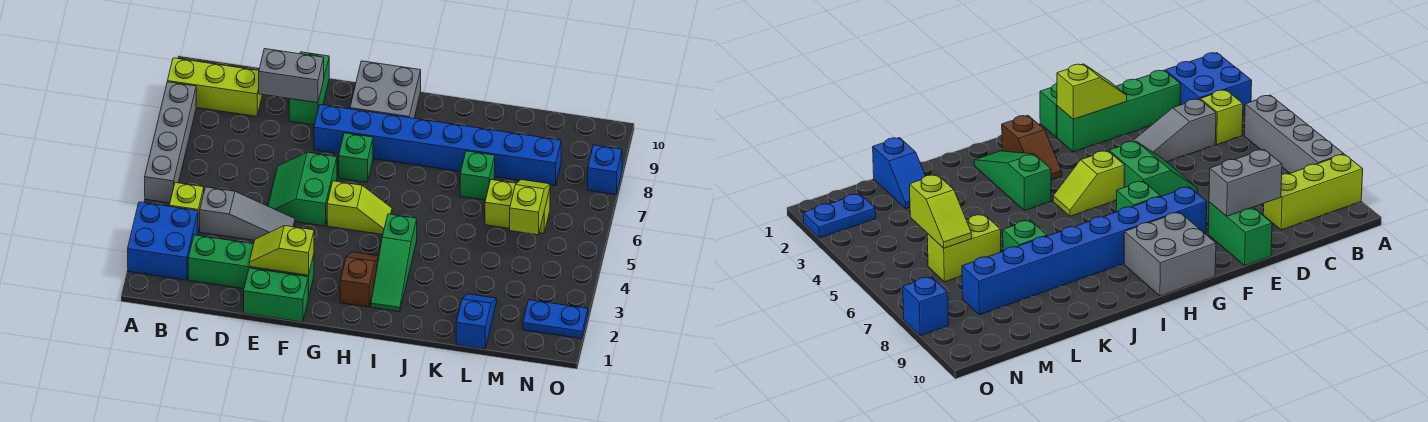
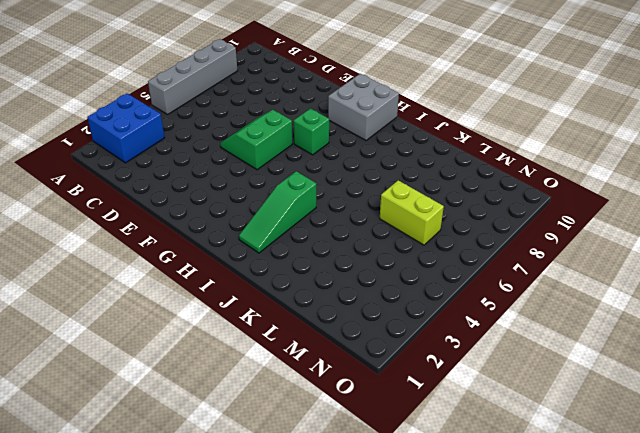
none -> lime 1x3 brick [167,58,262,116]
none -> lime 1x1 brick [169,182,204,231]
none -> green 1x4 brick [188,235,314,298]

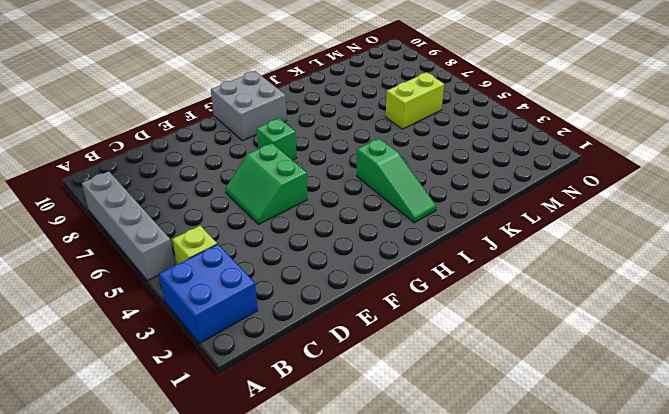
none -> lime 1x3 brick [167,58,262,116]
none -> green 1x4 brick [188,235,314,298]
none -> grey 1x3 slope [200,187,295,240]

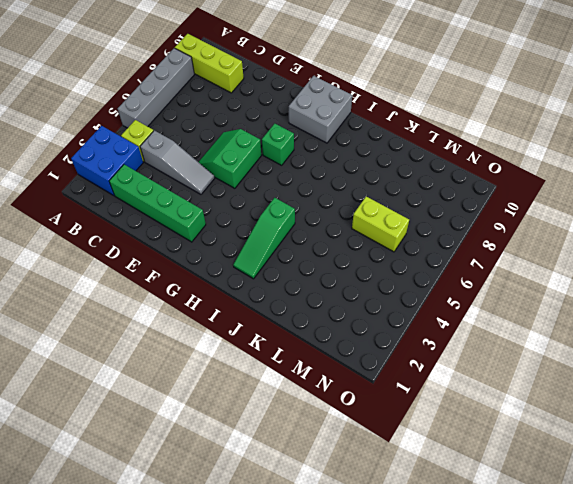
none -> green 1x2 brick [244,268,308,322]
none -> green 1x2 brick [289,52,329,125]
none -> blue 1x8 brick [314,105,561,186]

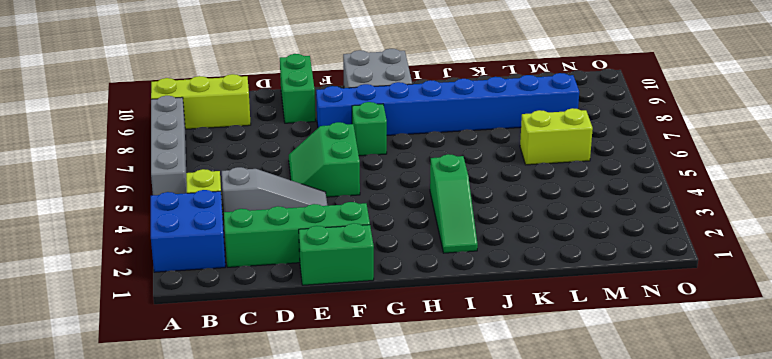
none -> lime 1x2 slope [327,181,392,235]
none -> brown 1x2 slope [340,252,379,307]
none -> green 1x1 brick [460,151,495,200]

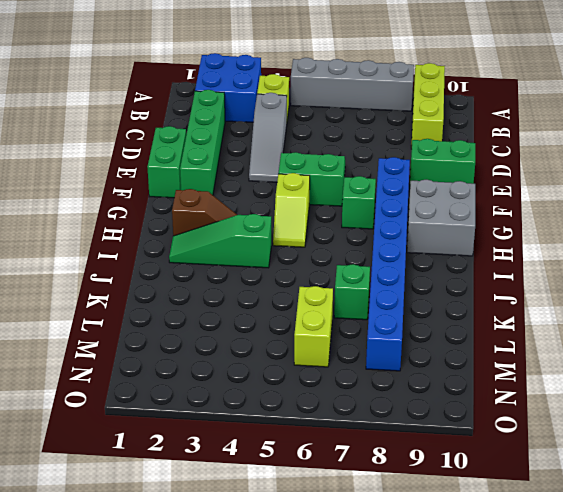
none -> blue 1x2 slope [456,294,497,349]
none -> blue 1x2 plate [523,300,588,339]
none -> blue 1x1 brick [588,145,622,194]

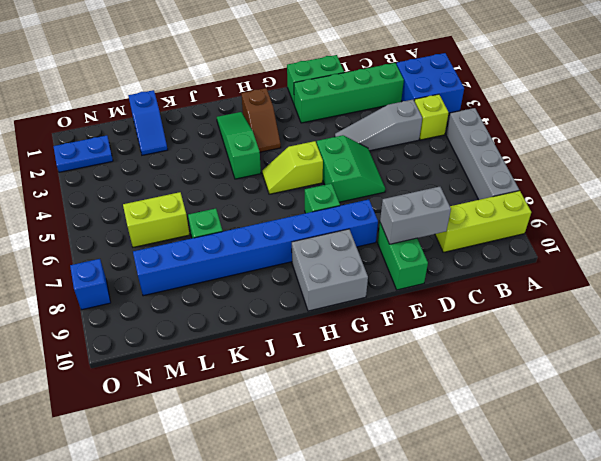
none -> lime 1x2 slope [249,226,314,275]
none -> lime 1x2 slope [510,180,550,235]

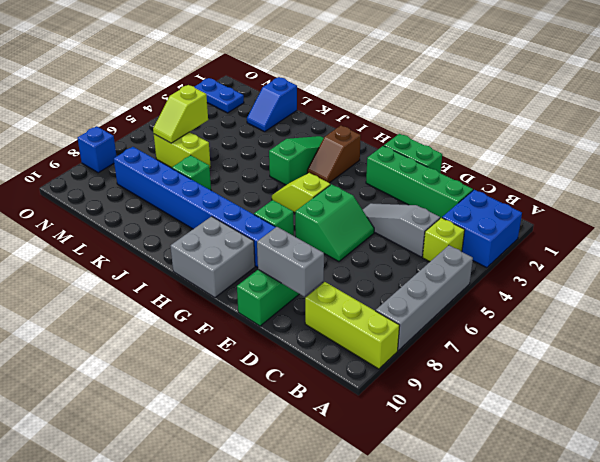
none -> lime 1x2 slope [249,226,314,275]

